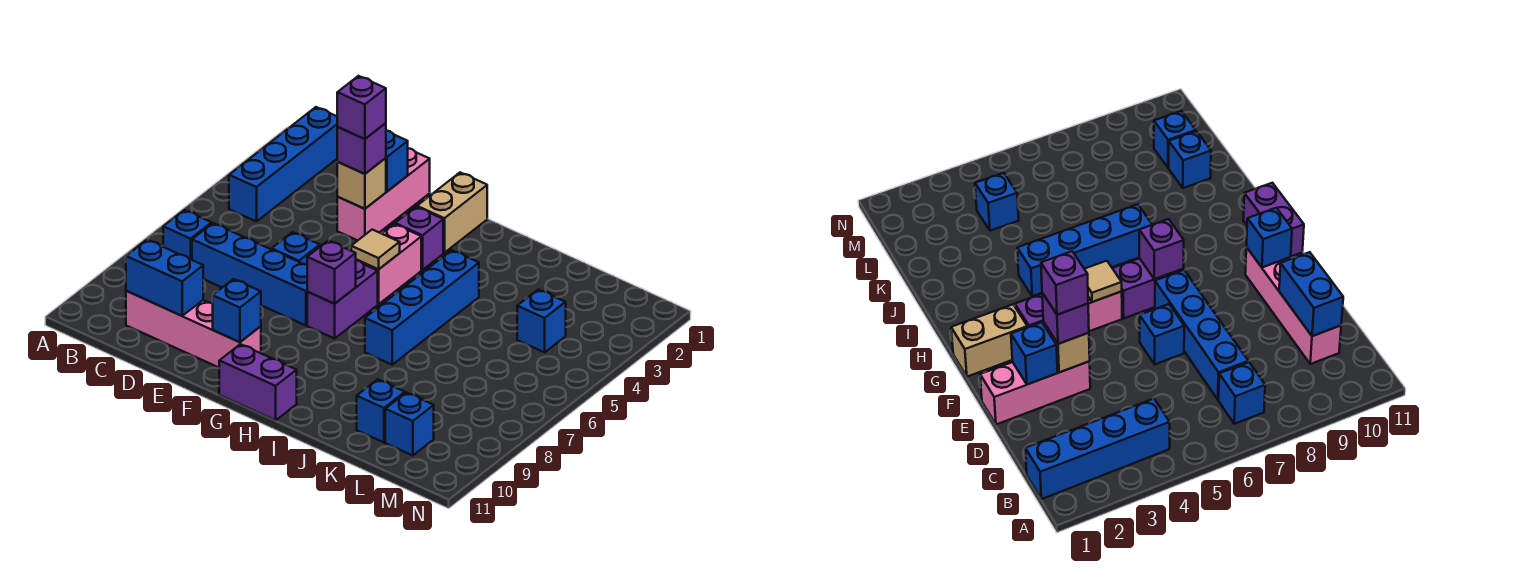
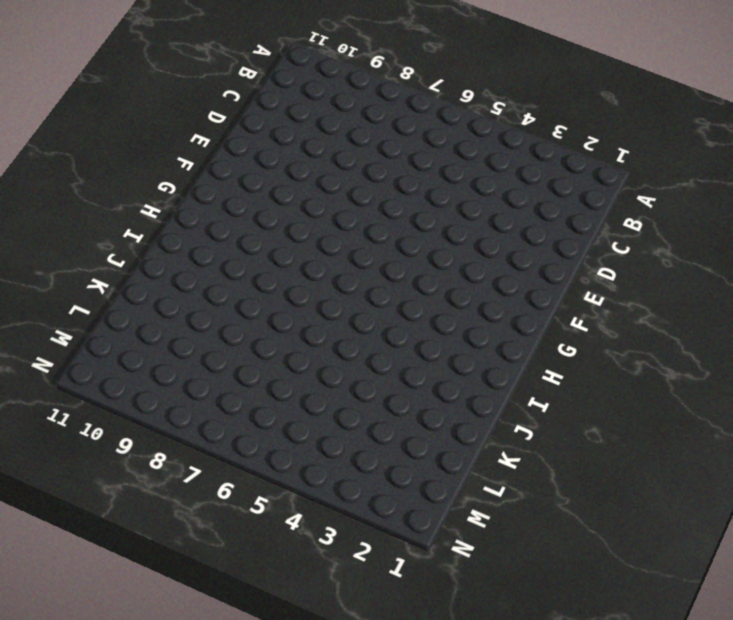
none -> blue 1x4 brick [229,107,337,222]
none -> blue 1x1 brick [163,210,212,260]
none -> blue 1x4 brick [192,223,308,325]

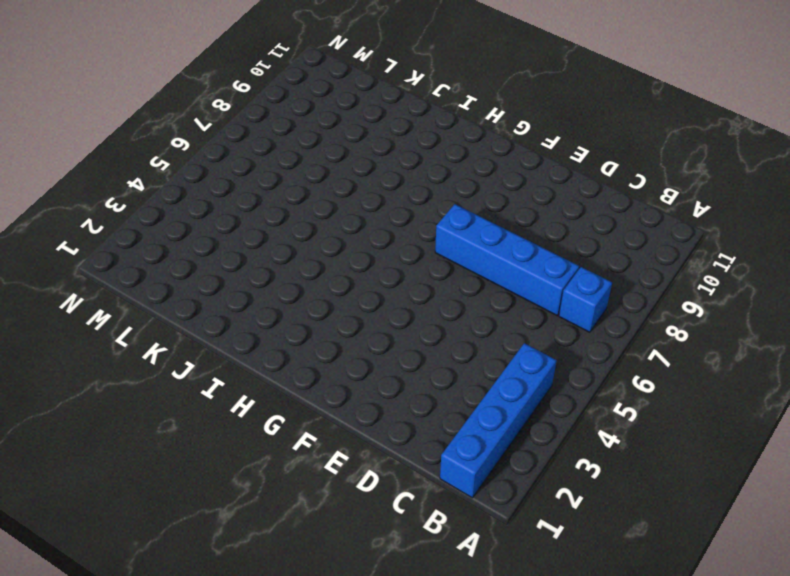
none -> pink 1x4 brick [126,291,261,367]
none -> pink 1x3 brick [337,148,430,241]
none -> blue 1x1 brick [272,232,320,265]

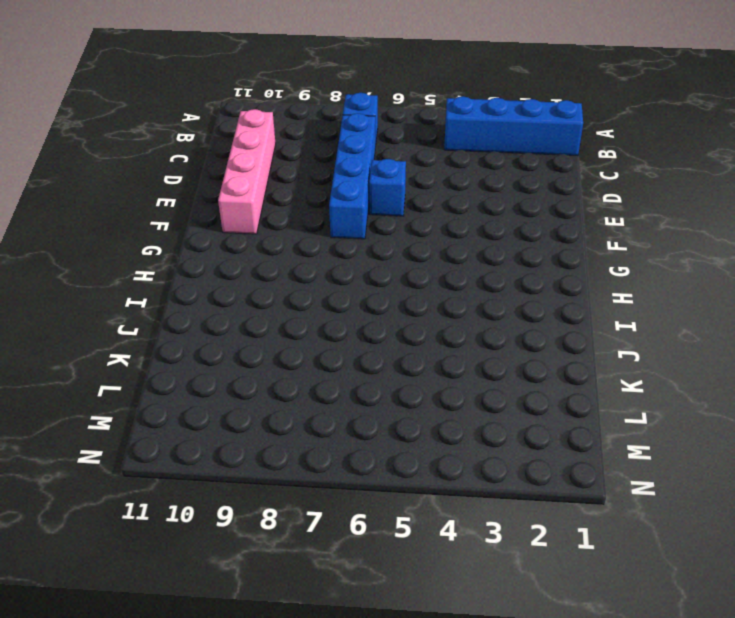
none -> pink 1x3 brick [337,148,430,241]
none -> tan 1x2 brick [417,173,487,253]
none -> purple 1x1 brick [395,207,443,270]

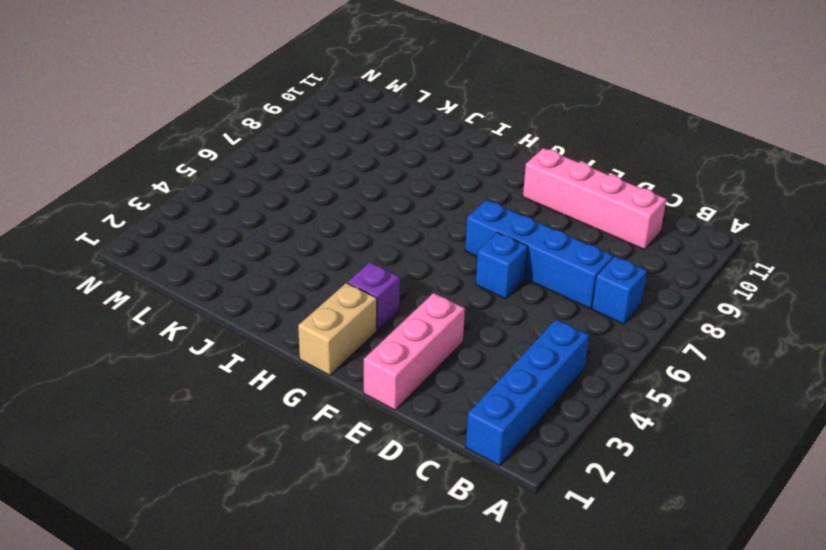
none -> pink 1x2 brick [357,224,421,304]
none -> purple 1x2 brick [307,260,378,338]
none -> purple 1x2 brick [219,344,297,420]

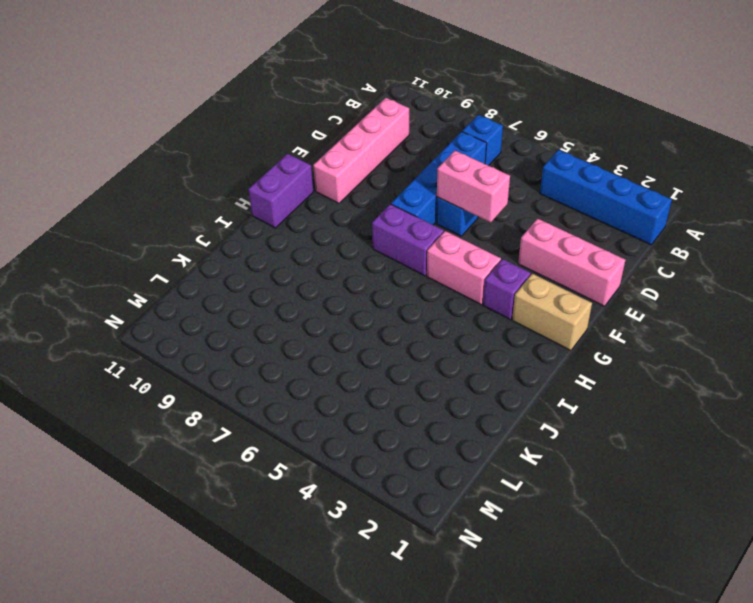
pink 1x2 brick [437,151,510,222] -> none
none -> blue 1x4 brick [365,250,479,365]
none -> blue 1x1 brick [357,379,405,442]
none -> blue 1x1 brick [517,289,566,352]

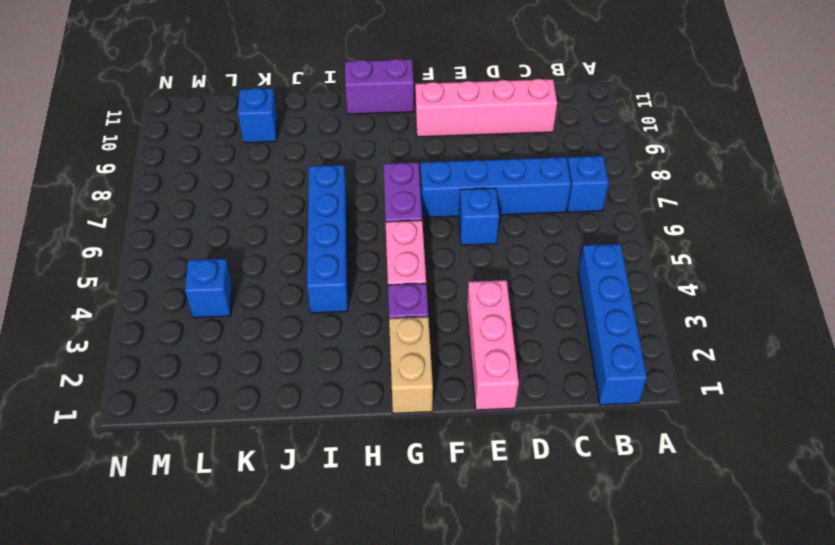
none -> blue 1x1 brick [385,393,434,456]
none -> blue 1x2 brick [126,240,203,316]
none -> blue 1x1 brick [386,131,408,192]

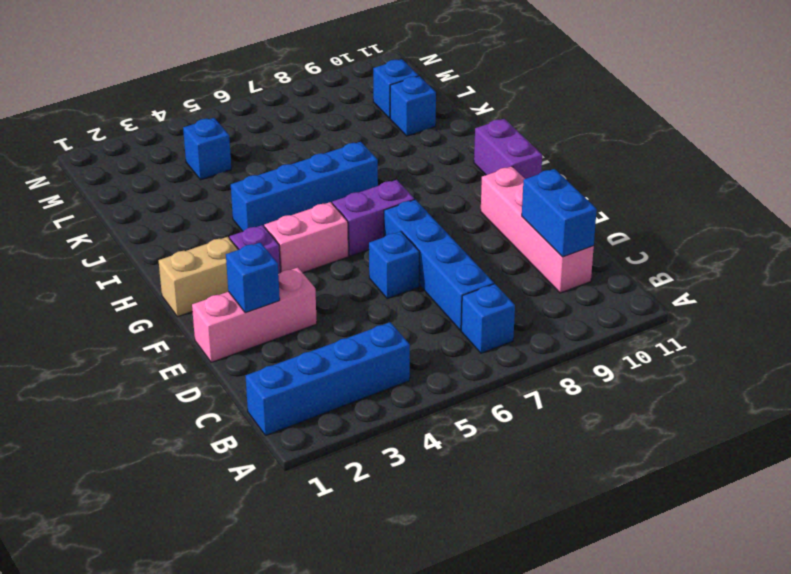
none -> tan 1x1 brick [337,158,386,209]
none -> blue 1x1 brick [212,279,261,342]
none -> tan 1x1 tile [351,230,400,269]

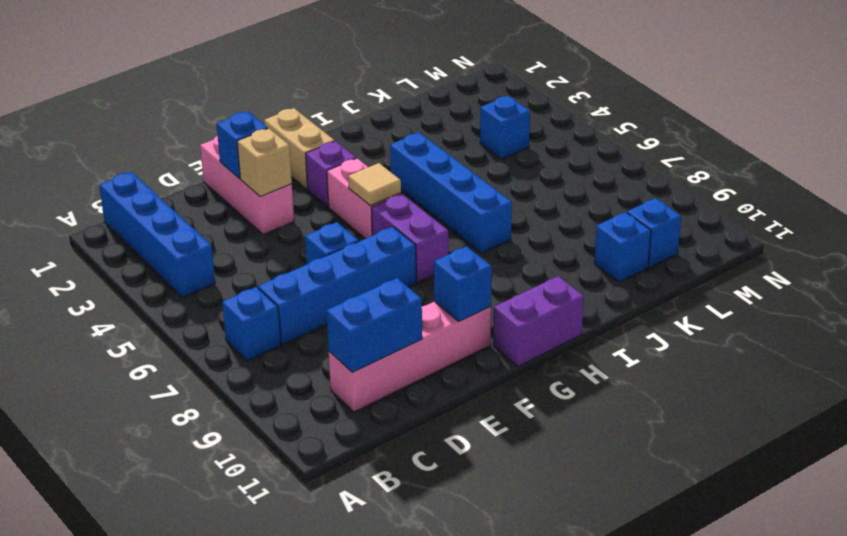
none -> purple 1x1 brick [307,241,356,304]
none -> purple 1x1 brick [337,123,386,174]
none -> purple 1x1 brick [337,76,386,139]

